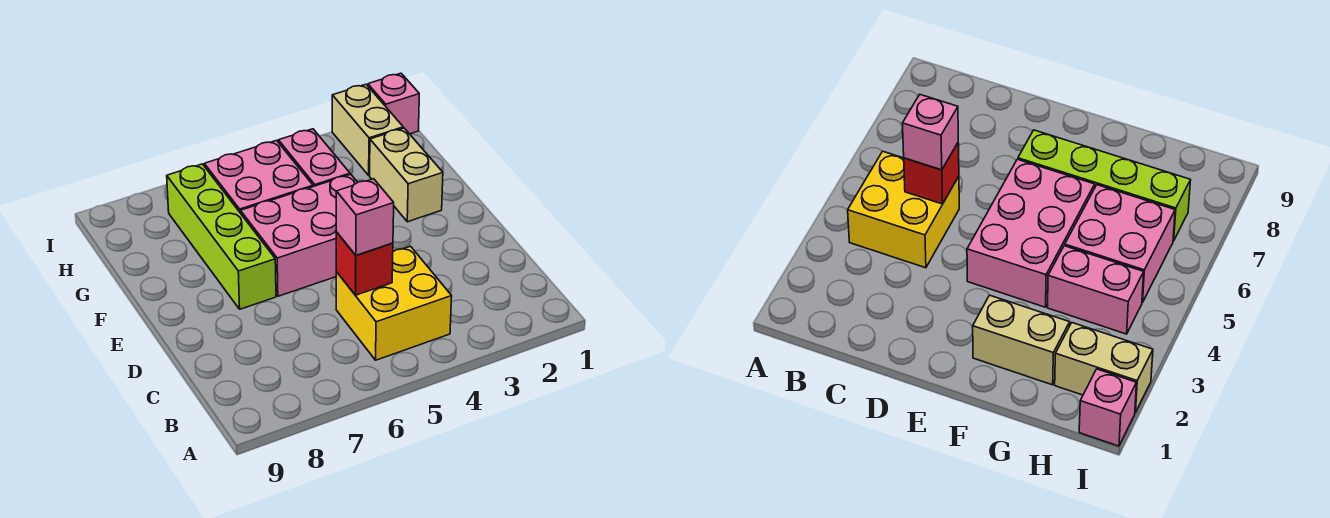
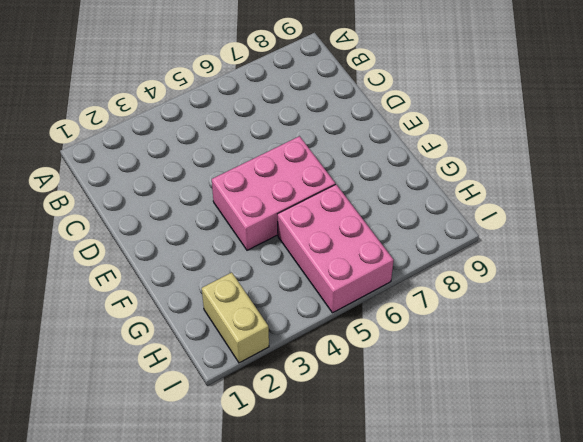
pink 2x3 brick [278,184,394,313] -> pink 2x2 brick [204,141,313,213]
none -> yellow 2x2 brick [336,246,452,360]
none -> lime 1x4 brick [167,164,276,309]

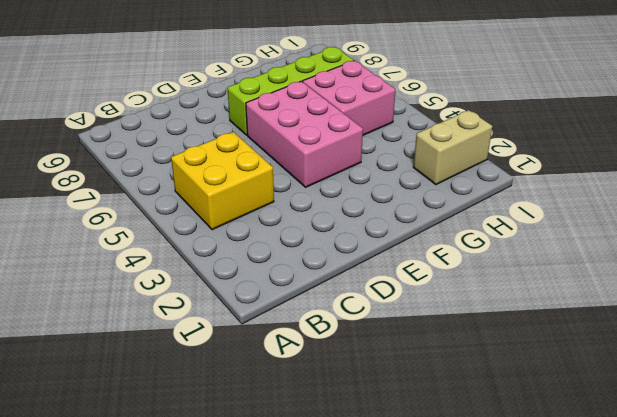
none -> tan 1x2 brick [370,128,443,222]
none -> pink 1x2 brick [278,129,350,187]

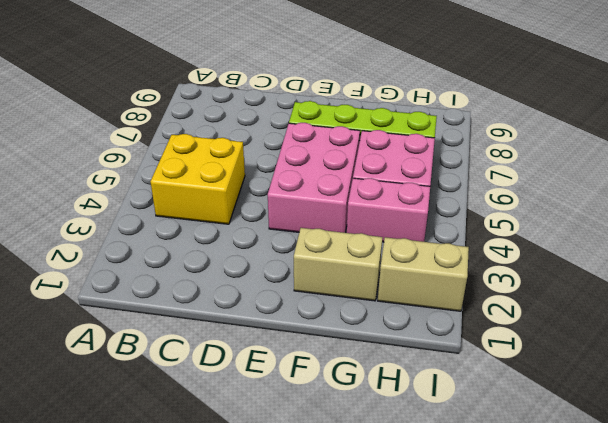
none -> pink 1x1 brick [368,73,419,134]
none -> red 1x1 brick [336,232,393,295]

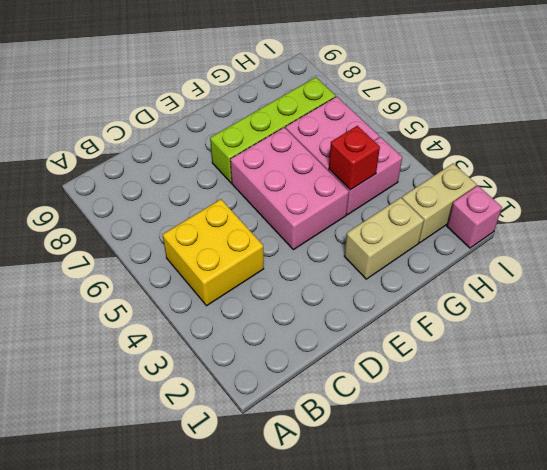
red 1x1 brick [329,126,380,190] -> red 1x1 brick moved to [336,232,393,295]
none -> pink 1x1 brick [336,179,394,255]

